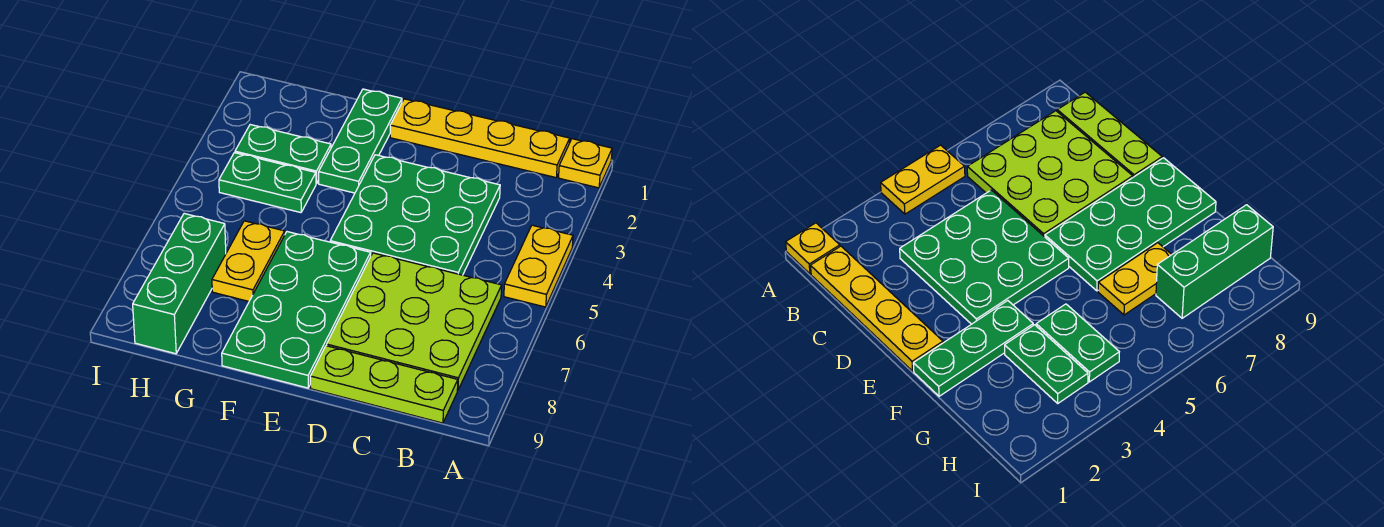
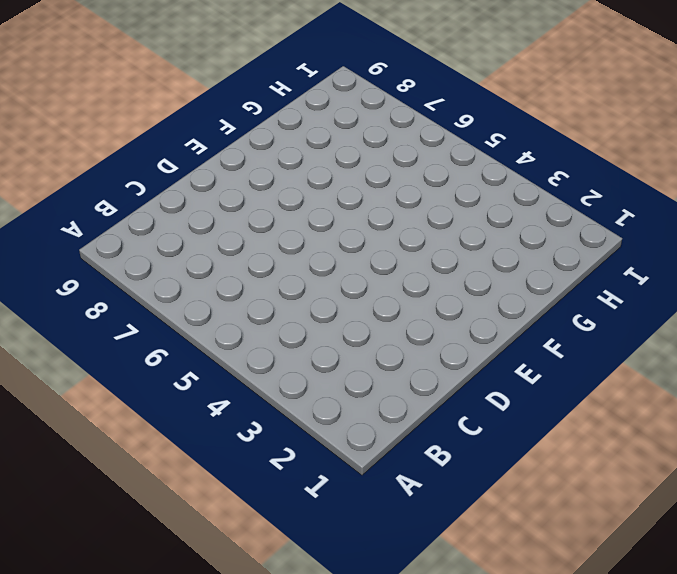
none -> yellow 1x1 plate [559,139,612,188]
none -> yellow 1x2 plate [504,225,573,307]
none -> yellow 1x4 plate [390,99,570,178]

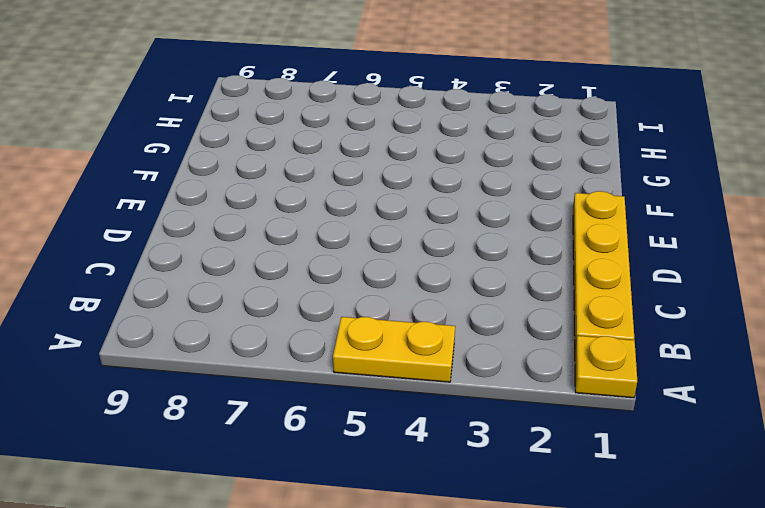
none -> lime 3x3 plate [327,253,502,390]
none -> lime 1x3 plate [310,346,458,423]
none -> green 3x3 plate [330,155,500,275]

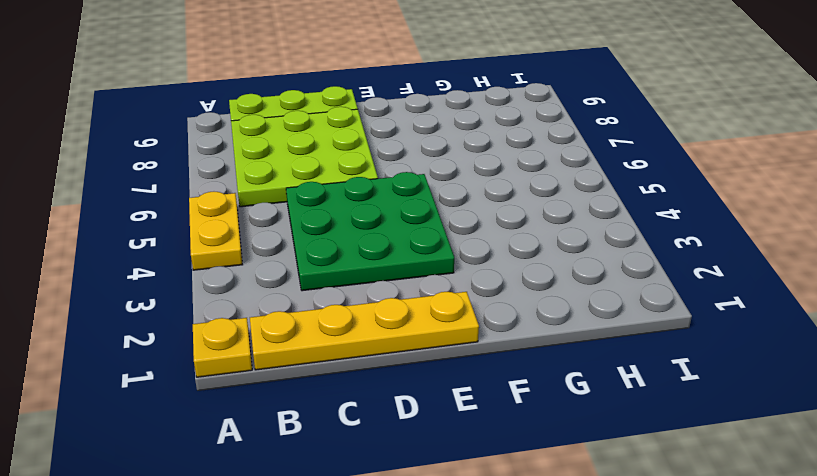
none -> green 2x4 plate [222,232,371,388]
none -> green 1x3 plate [319,89,402,193]
none -> green 1x2 plate [235,125,331,184]

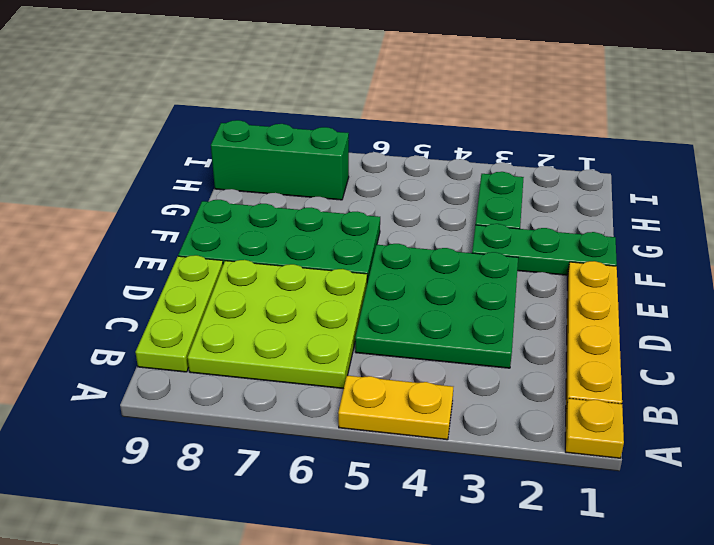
none -> green 1x2 plate [219,153,316,213]
none -> yellow 1x2 plate [212,221,285,301]

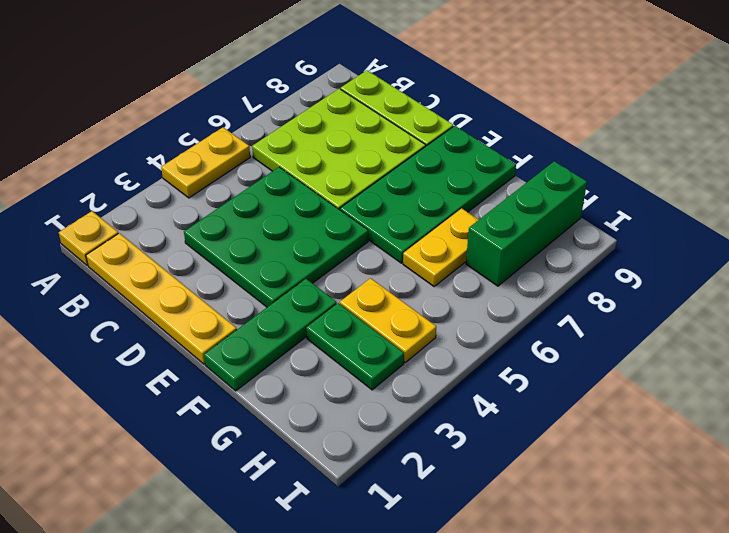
yellow 1x2 plate [340,278,436,362] -> green 1x2 plate [219,153,316,213]

